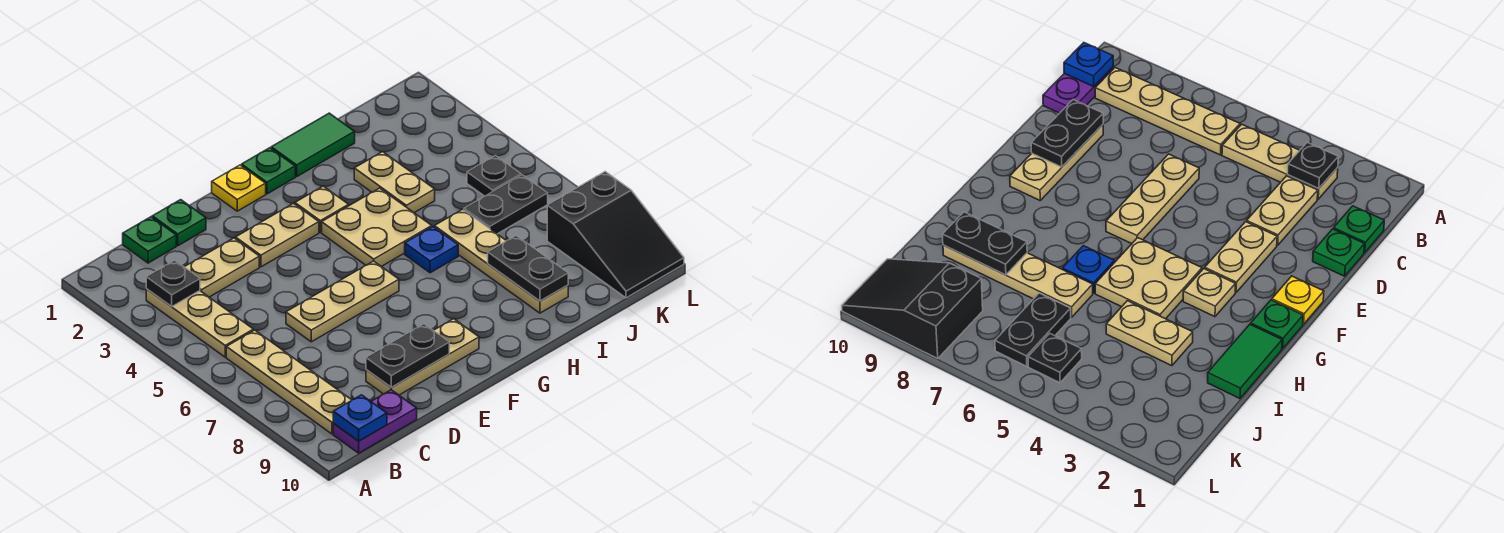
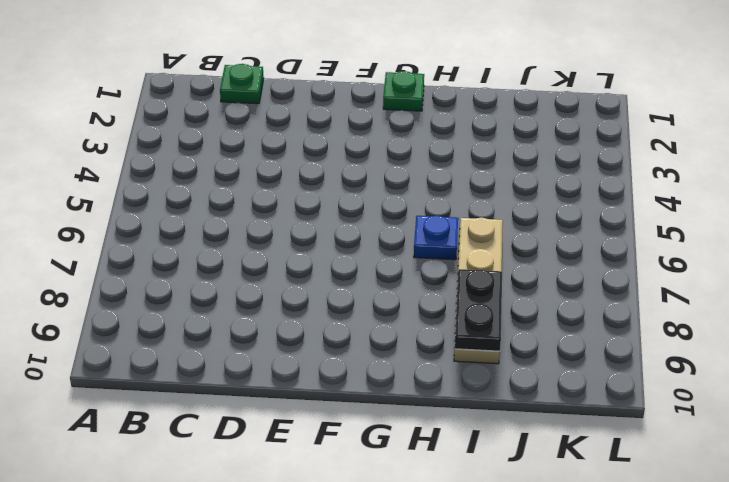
none -> tan 1x3 plate [146,289,253,357]
none -> tan 1x4 plate [226,330,351,434]
none -> purple 1x2 plate [333,390,417,453]

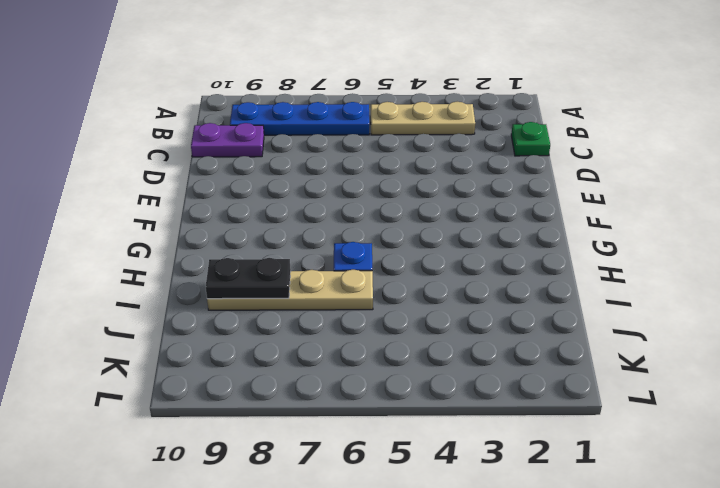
blue 1x4 plate [230,102,369,135] -> tan 1x4 plate [226,330,351,434]
purple 1x2 plate [191,123,264,157] -> purple 1x2 plate turned to [333,390,417,453]
none -> tan 1x2 plate [185,238,259,297]
none -> green 1x1 plate [152,200,206,246]
none -> tan 1x3 plate [286,261,399,342]

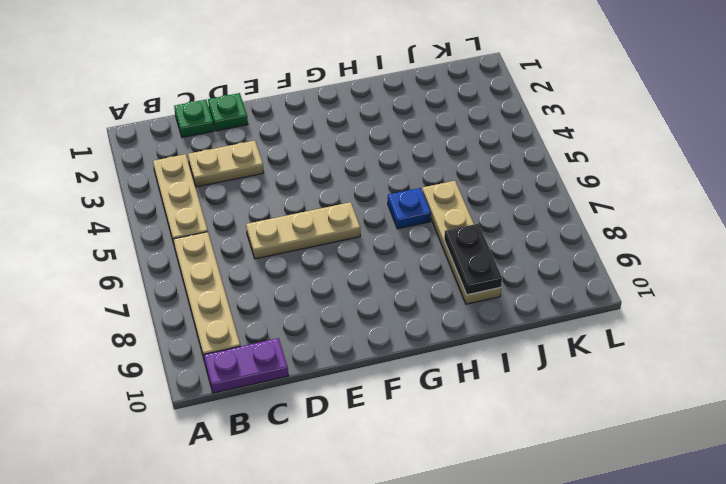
none -> tan 1x3 plate [366,319,479,395]
none -> tan 1x2 plate [236,203,319,267]
none -> yellow 1x1 plate [212,165,266,211]

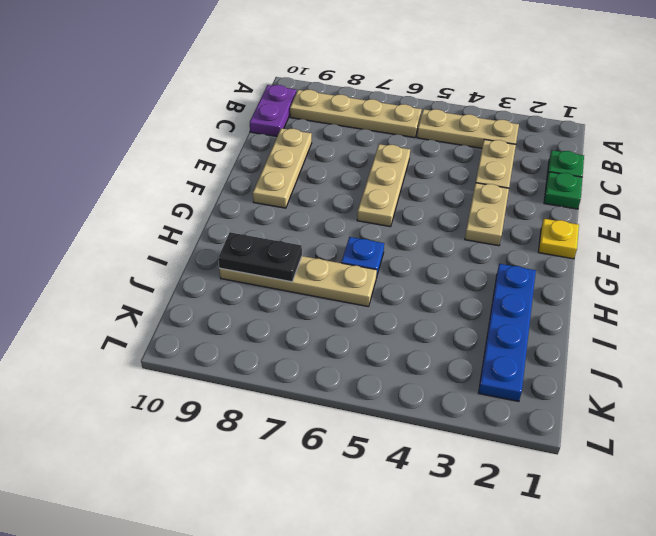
blue 1x4 plate [478,264,536,402] -> none
none -> green 1x1 plate [242,148,295,194]
none -> tan 1x1 plate [295,186,349,232]
none -> tan 2x2 plate [322,188,432,267]

